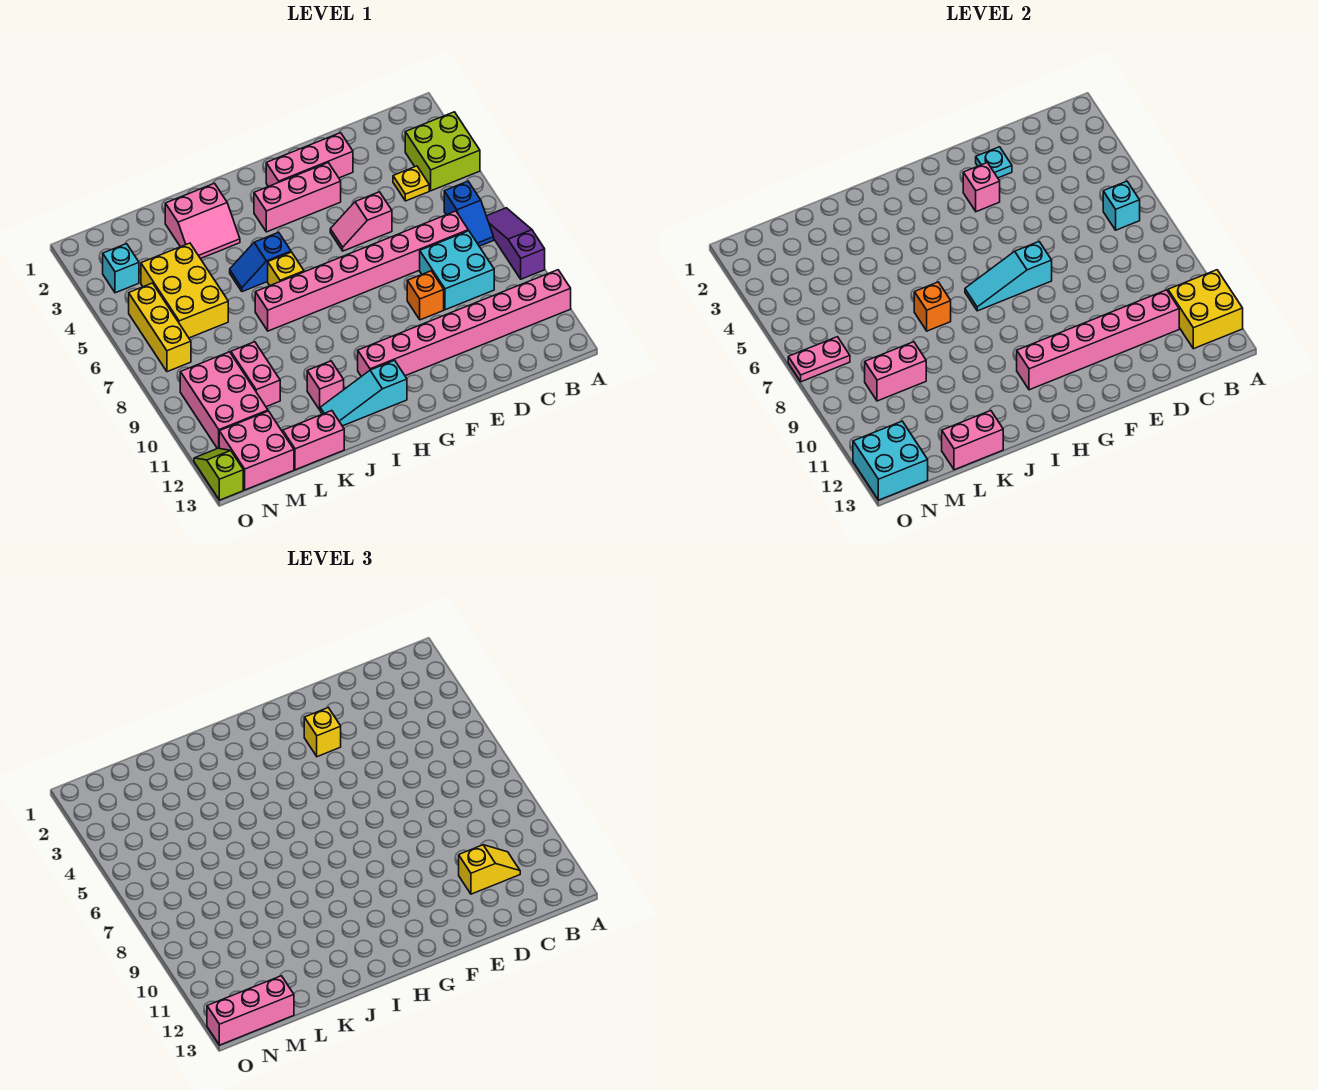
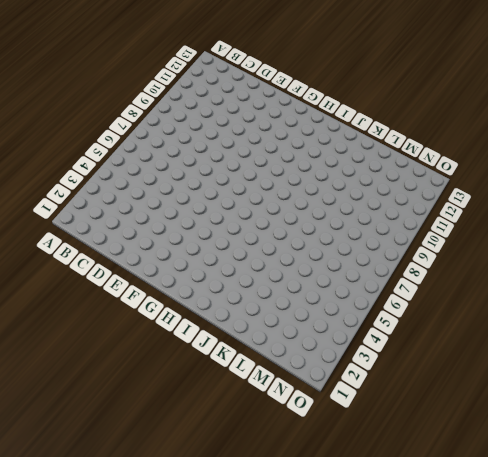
none -> lime 2x2 brick [405,112,480,191]
none -> purple 1x3 slope [487,208,545,279]
none -> pink 1x8 brick [358,270,571,377]
none -> blue 1x2 slope [444,181,494,246]

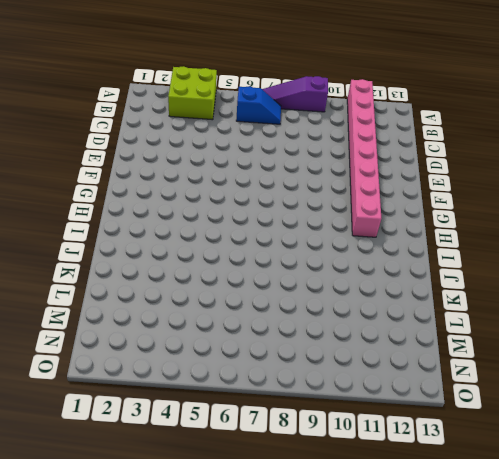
none -> yellow 1x1 plate [393,166,429,201]
none -> pink 1x8 brick [255,211,468,331]
none -> cyan 2x2 brick [420,231,494,310]
none -> pink 1x3 brick [266,133,353,187]

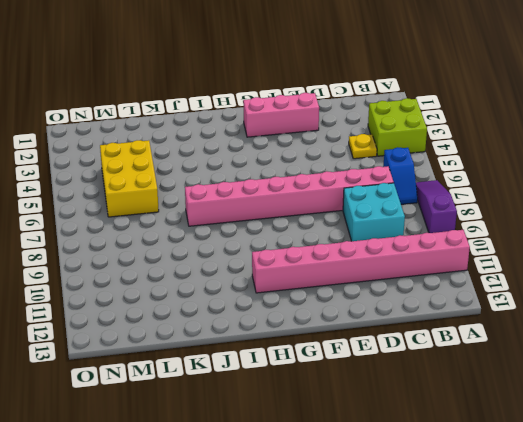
none -> pink 1x2 slope [330,192,392,251]
none -> orange 1x1 brick [407,271,444,320]
none -> pink 1x3 brick [254,163,341,232]
none -> cyan 1x3 slope [320,360,407,426]

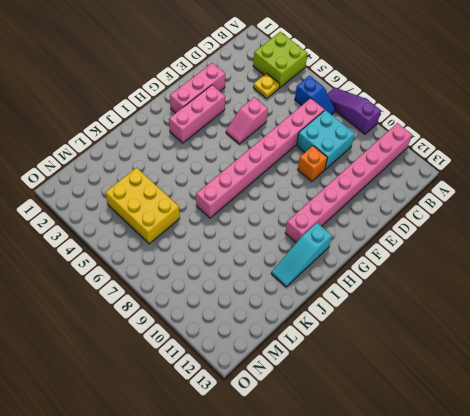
none -> blue 1x2 slope [230,232,291,292]
none -> yellow 1x1 brick [268,252,304,285]
none -> pink 2x2 slope [165,183,240,259]
none -> pink 1x1 brick [307,361,344,410]

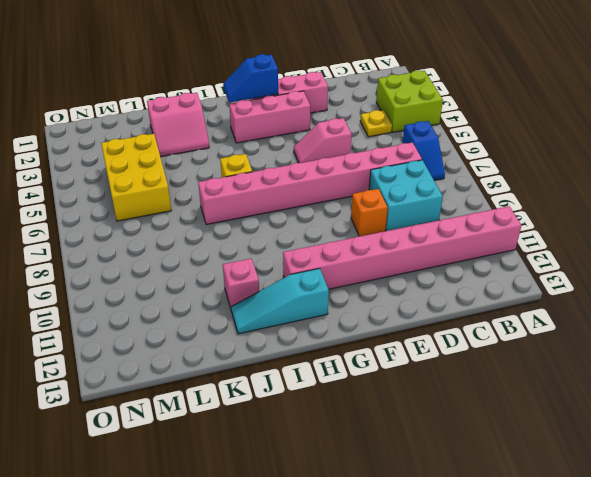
blue 1x2 slope [223,54,278,102] -> blue 1x2 slope moved to [230,232,291,292]
none -> purple 1x3 slope [487,208,545,279]
none -> pink 1x2 brick [283,411,344,470]
none -> pink 1x2 brick [231,342,280,407]
none -> pink 2x3 brick [180,352,268,449]

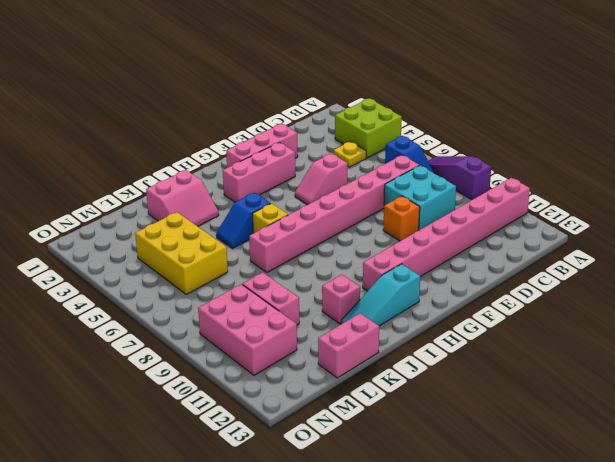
none -> pink 2x2 brick [219,411,294,490]
none -> cyan 1x1 brick [103,244,139,293]
none -> yellow 1x3 brick [129,283,191,372]
none -> lime 1x2 slope [194,448,243,500]

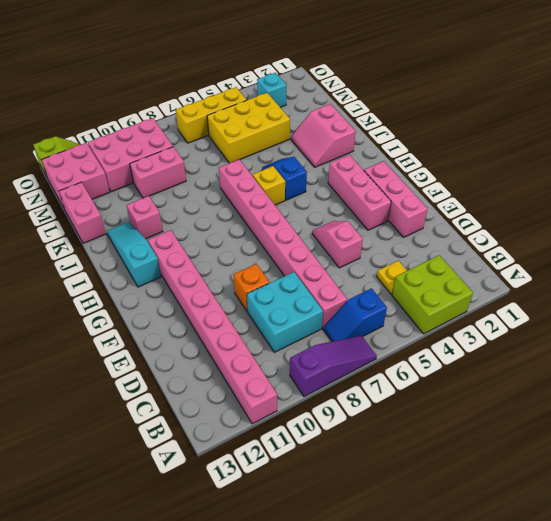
none -> yellow 2x2 brick [1168,270,1243,349]
none -> cyan 1x1 brick [1103,181,1140,230]
none -> pink 1x6 brick [1017,290,1179,390]
none -> cyan 1x1 plate [976,147,1012,178]

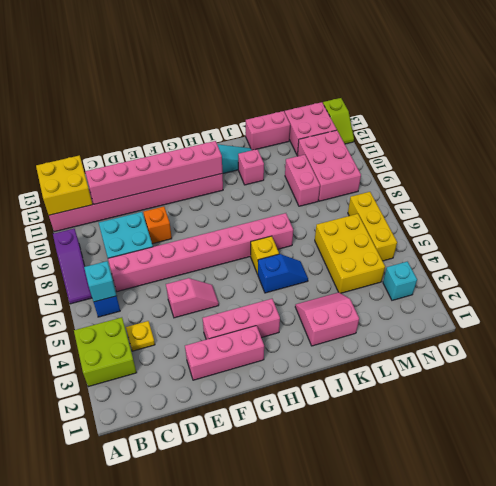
none -> cyan 1x1 plate [976,147,1012,178]
none -> pink 1x1 brick [963,163,1000,212]
none -> cyan 1x3 slope [965,242,1052,311]
none -> orange 1x1 brick [914,282,951,331]

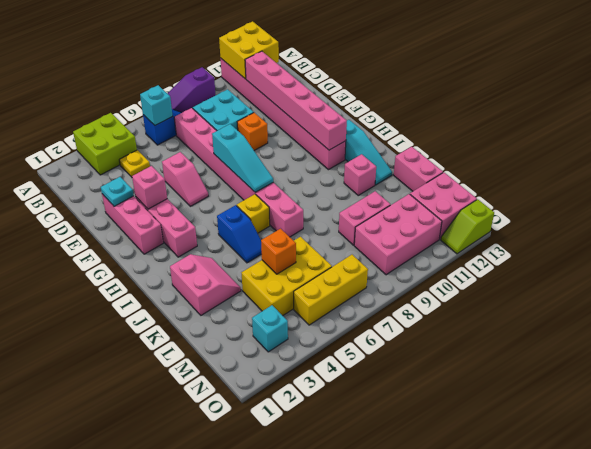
orange 1x1 brick [261,229,296,274] -> orange 1x1 brick moved to [914,282,951,331]
none -> pink 1x2 brick [942,411,1003,470]
none -> pink 1x2 brick [865,342,926,401]
none -> pink 1x2 plate [788,337,850,382]
none -> cyan 2x2 brick [853,421,928,500]

